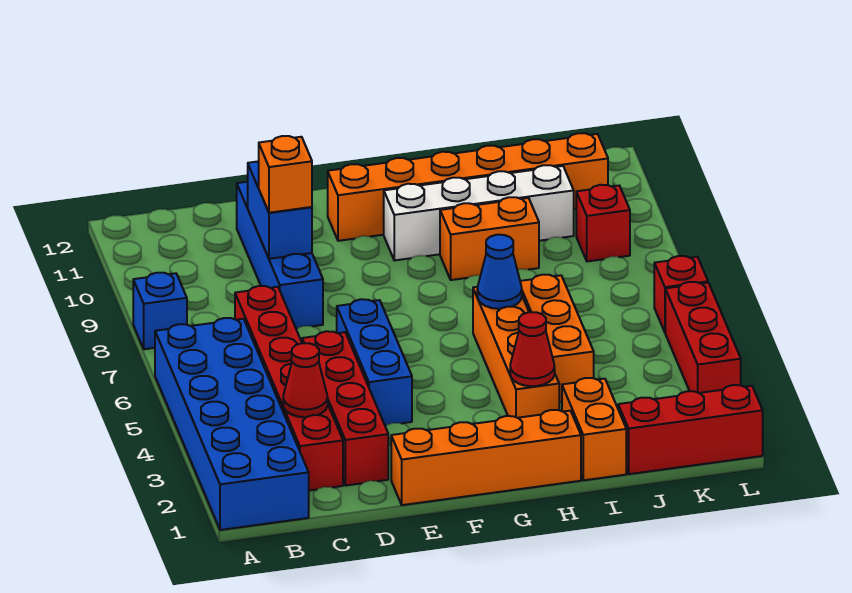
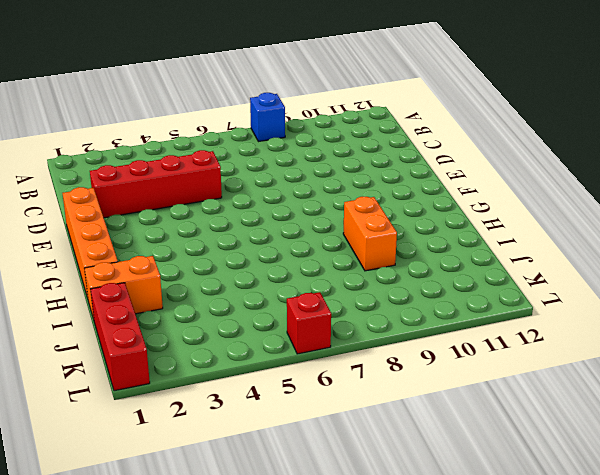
none -> blue 2x6 brick [155,318,309,530]
none -> red 1x6 brick [235,286,343,491]
none -> blue 1x4 brick [237,182,323,329]

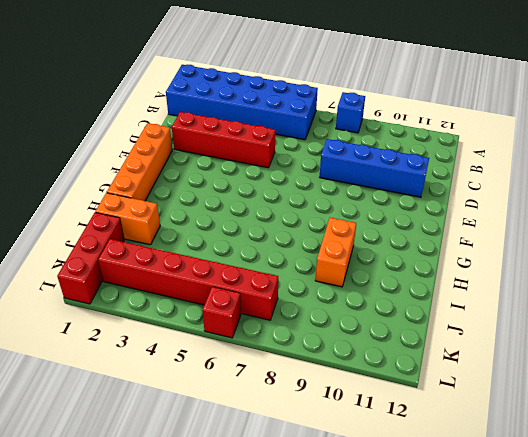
red 1x6 brick [98,239,278,320] -> red 1x6 brick moved to [235,286,343,491]
none -> blue 1x3 brick [337,299,412,426]
none -> orange 1x6 brick [328,133,608,241]
none -> white 1x4 brick [384,165,574,260]

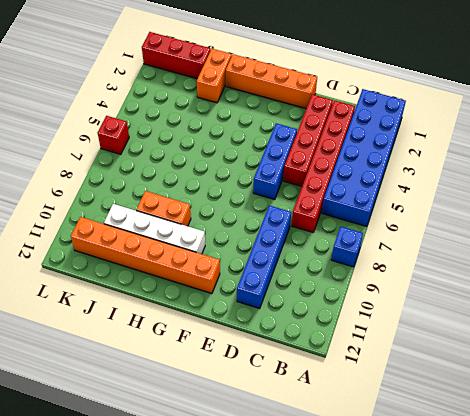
none -> orange 1x4 brick [473,287,559,418]
none -> orange 1x3 brick [520,275,594,402]
none -> red 1x1 brick [576,185,630,261]

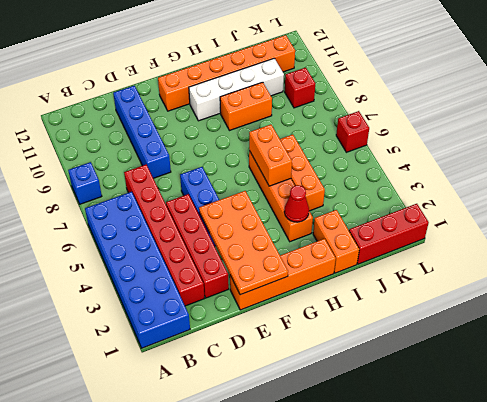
orange 2x4 plate [199,191,288,295] -> none
orange 1x2 brick [249,125,292,186] -> blue 1x1 cone [477,235,522,309]
none -> red 1x3 brick [665,282,741,393]
none -> red 1x1 cone [283,343,328,417]
none -> blue 1x2 brick [248,161,312,259]

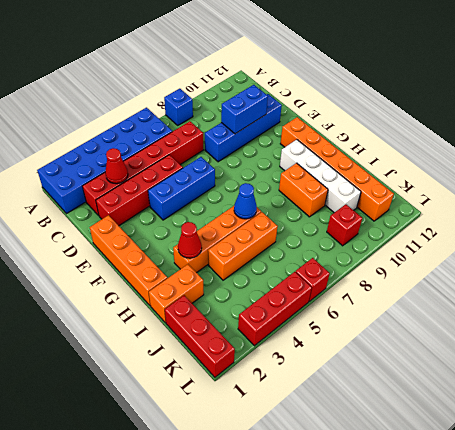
none -> orange 1x1 brick [259,136,312,213]

